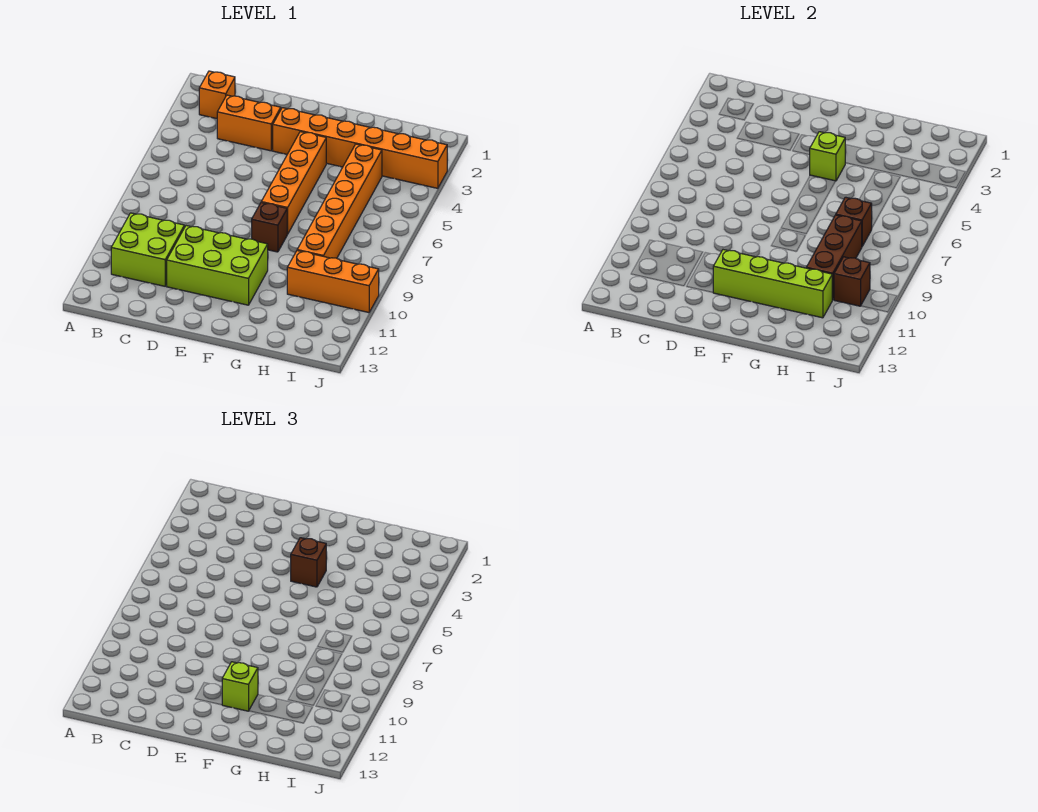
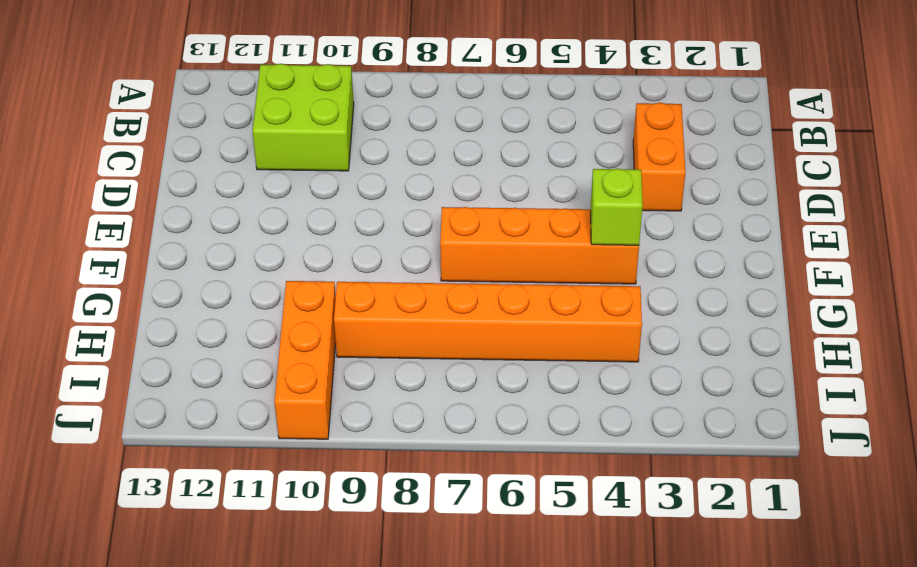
none -> orange 1x1 brick [199,71,235,119]
none -> lime 2x3 brick [167,226,268,305]
none -> orange 1x6 brick [273,108,447,188]

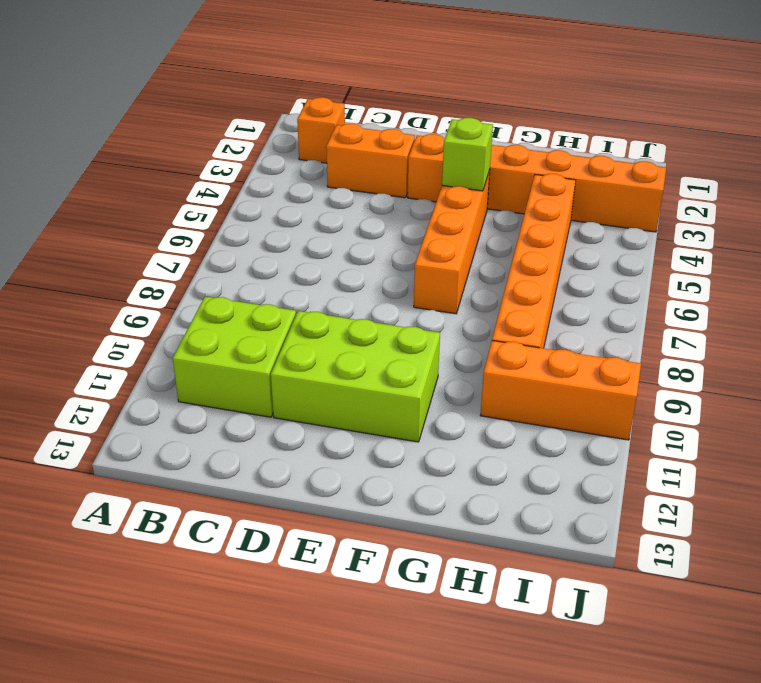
none -> brown 1x1 brick [252,203,287,252]
none -> lime 1x4 brick [713,250,832,318]
none -> brown 1x1 brick [836,197,872,246]

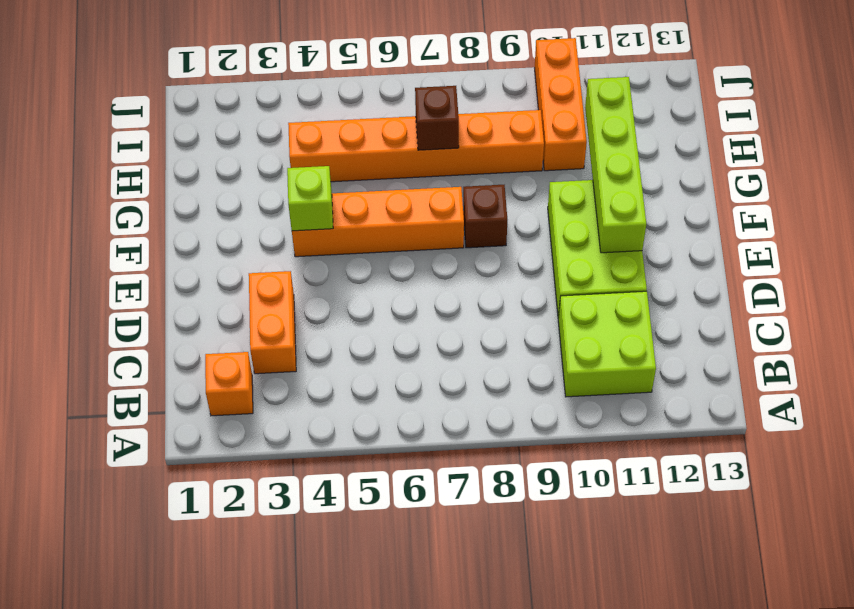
none -> orange 1x6 brick [273,108,447,188]
none -> brown 1x3 brick [806,215,862,300]
none -> brown 1x1 brick [834,257,870,306]

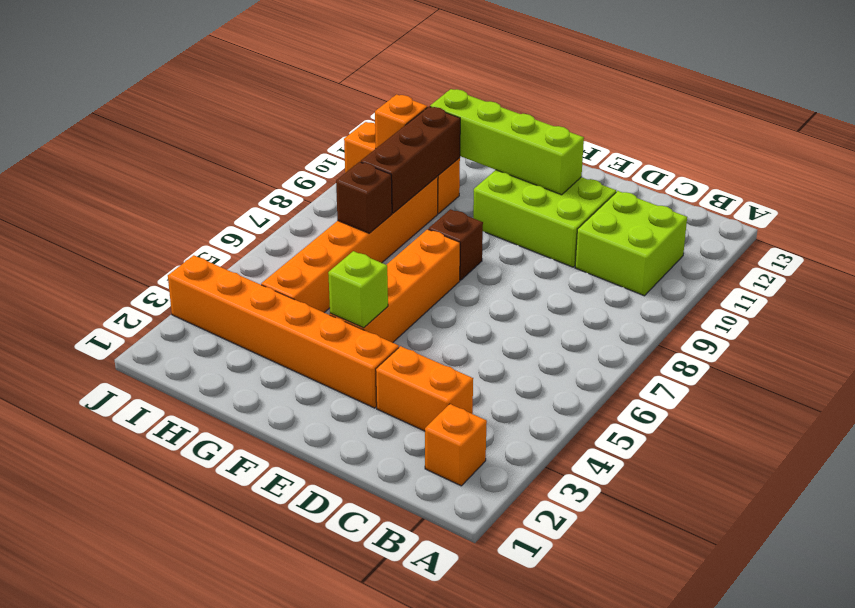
orange 1x1 brick [375,94,427,148] -> brown 1x1 brick [834,257,870,306]
none -> brown 1x1 brick [291,538,326,587]
none -> lime 1x1 brick [222,662,258,711]

